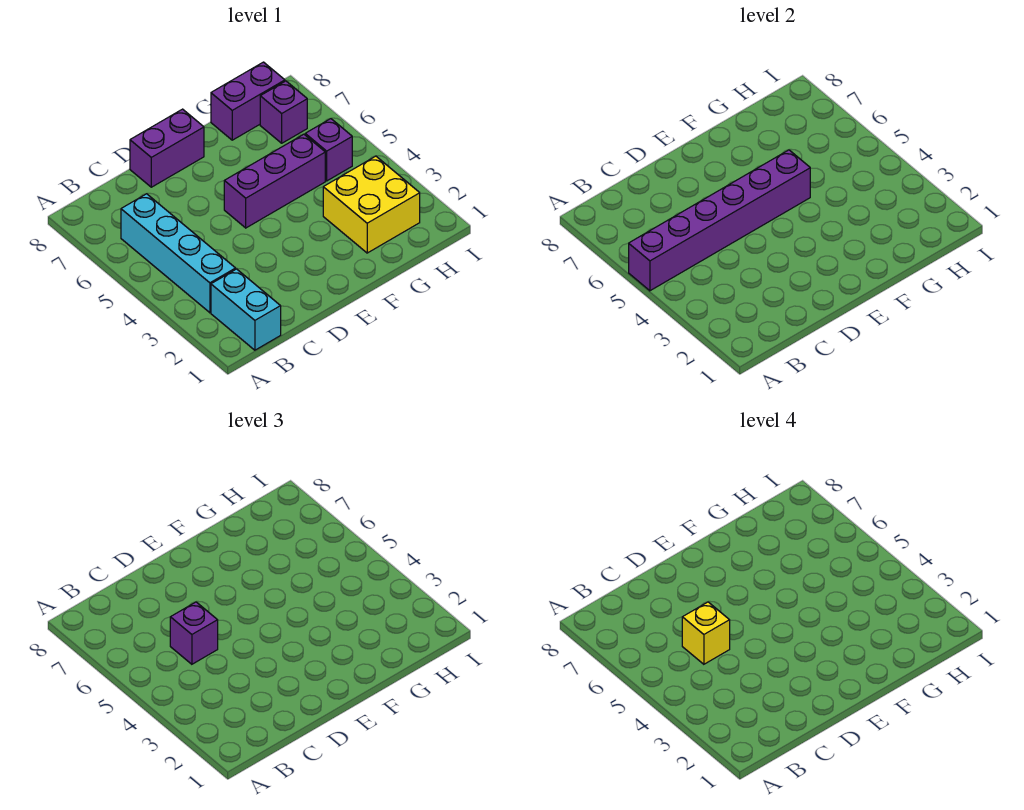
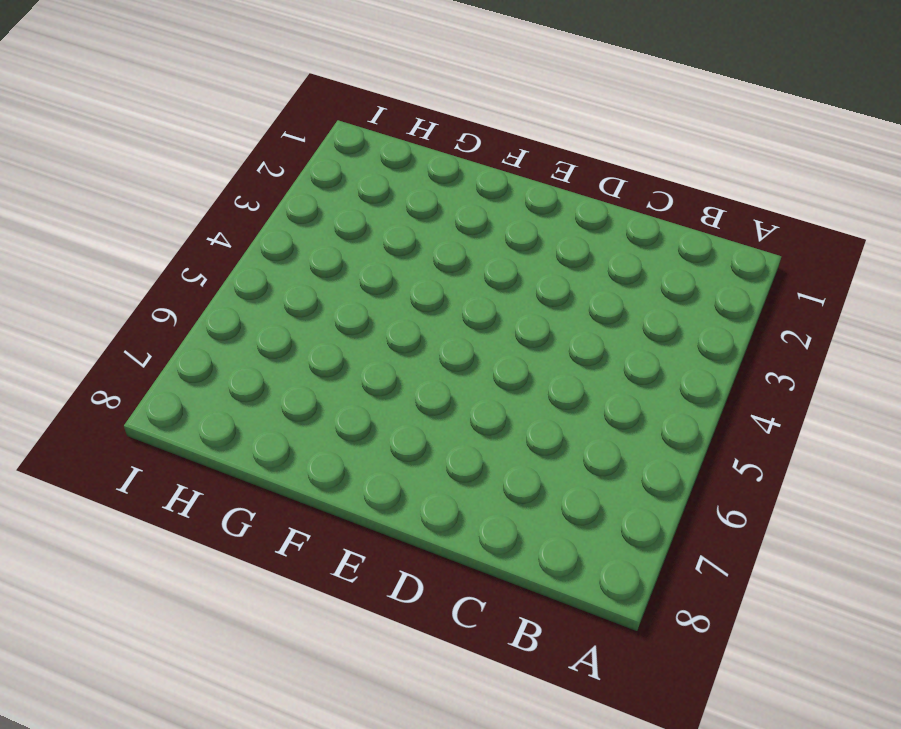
none -> cyan 1x2 brick [211,269,281,350]
none -> cyan 1x4 brick [121,194,236,313]

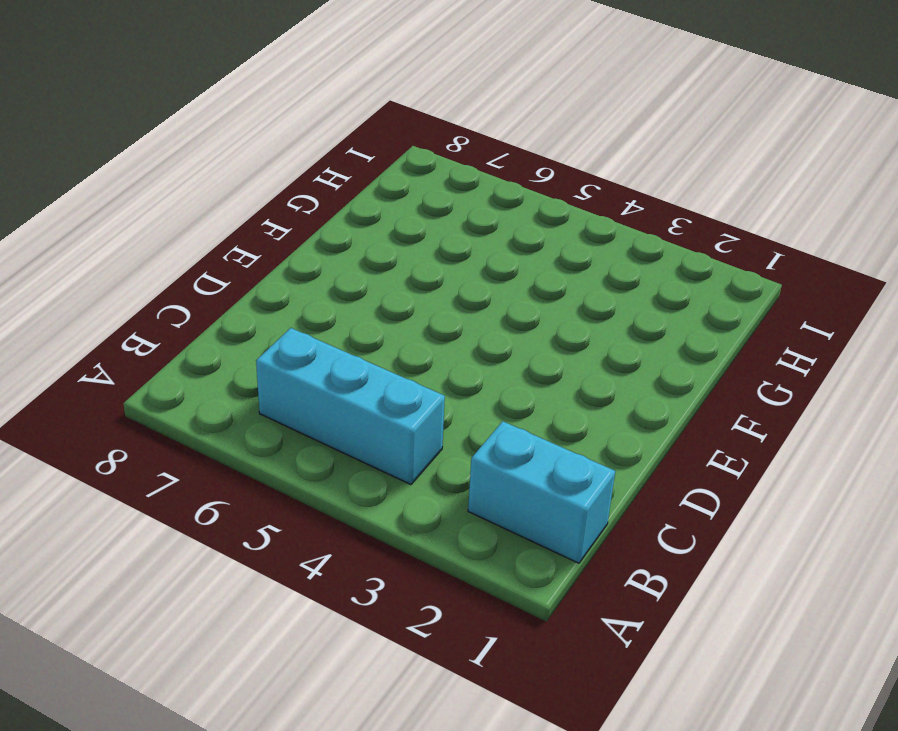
cyan 1x3 brick [256,328,445,485] -> cyan 1x4 brick [121,194,236,313]
none -> purple 1x2 brick [130,109,204,187]
none -> purple 1x3 brick [224,134,325,228]

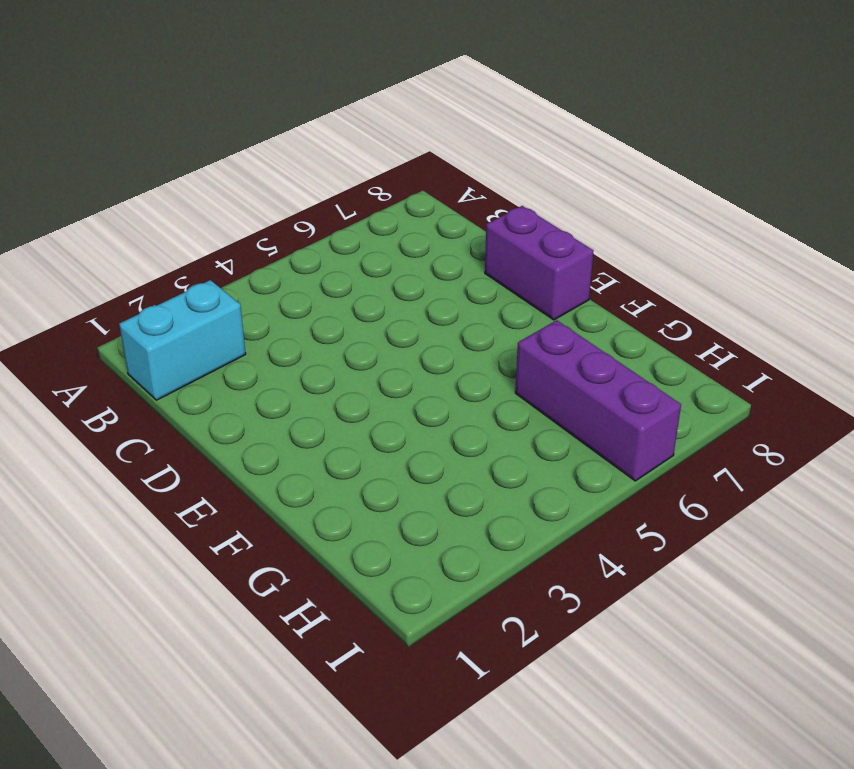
purple 1x3 brick [515,320,681,481] -> purple 1x3 brick moved to [224,134,325,228]
none -> cyan 1x4 brick [121,194,236,313]
none -> yellow 2x2 brick [323,156,420,253]

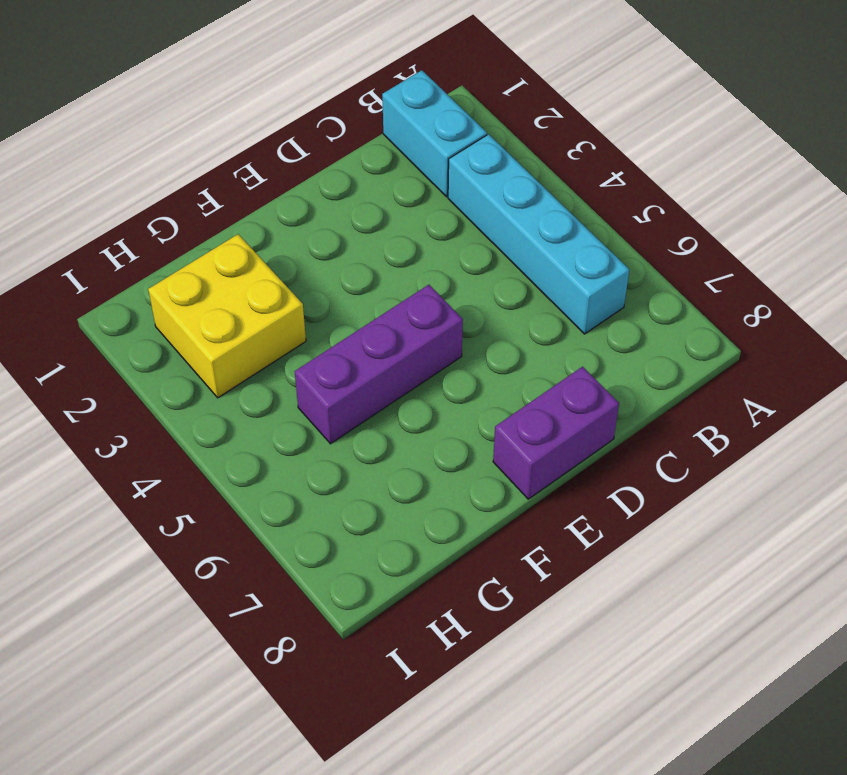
none -> purple 1x2 brick [211,62,285,140]
none -> purple 1x1 brick [305,119,352,181]

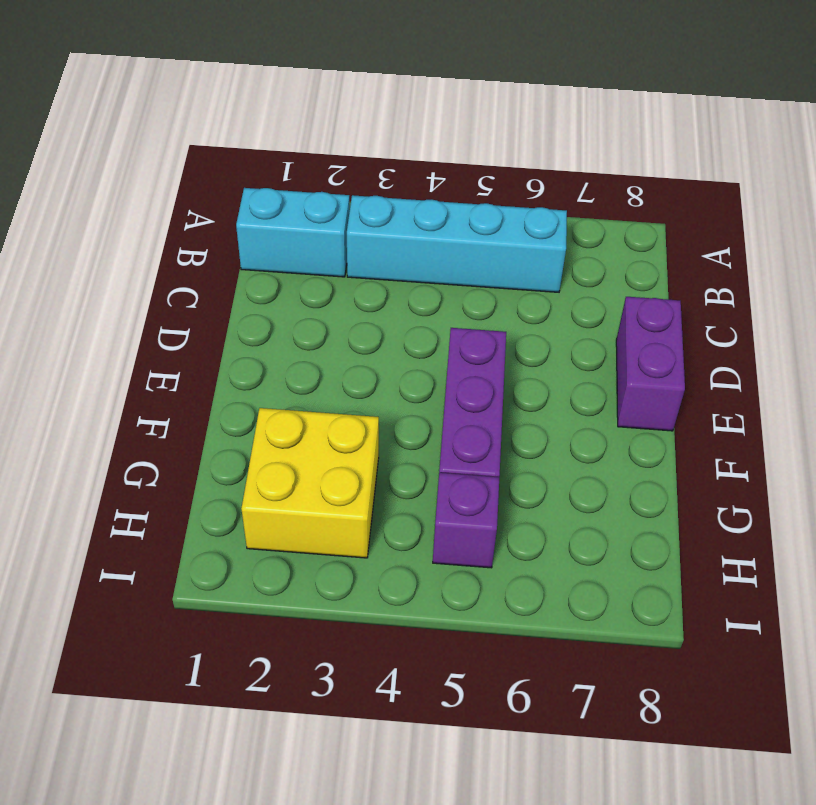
none -> purple 1x2 brick [211,62,285,140]
none -> purple 1x1 brick [260,81,307,143]

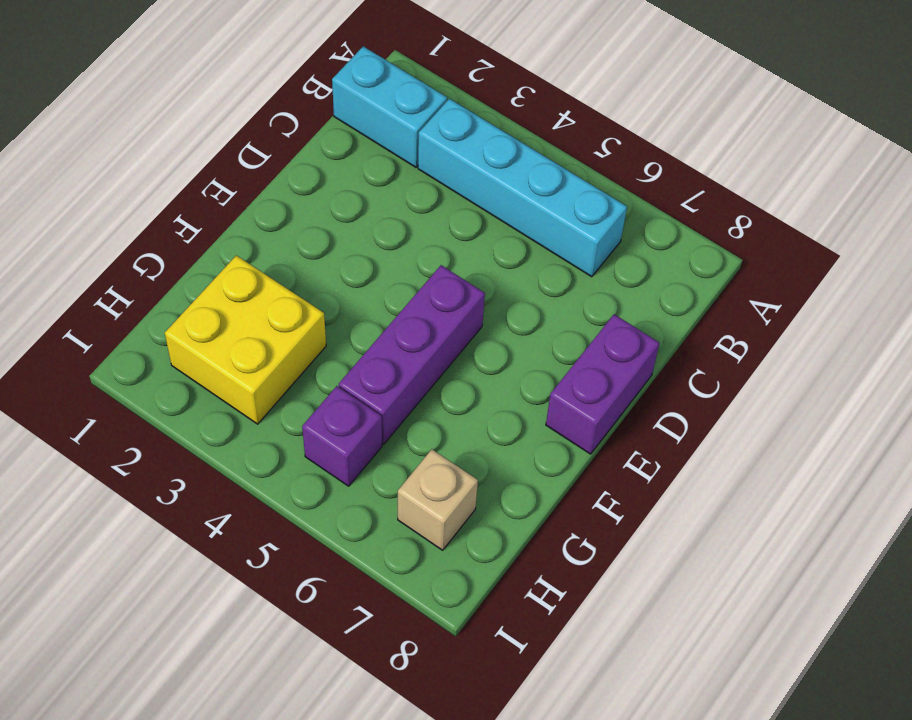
tan 1x1 brick [398,449,478,550] -> purple 1x1 brick [260,81,307,143]
none -> purple 1x2 brick [211,62,285,140]
none -> purple 1x6 brick [629,150,810,291]

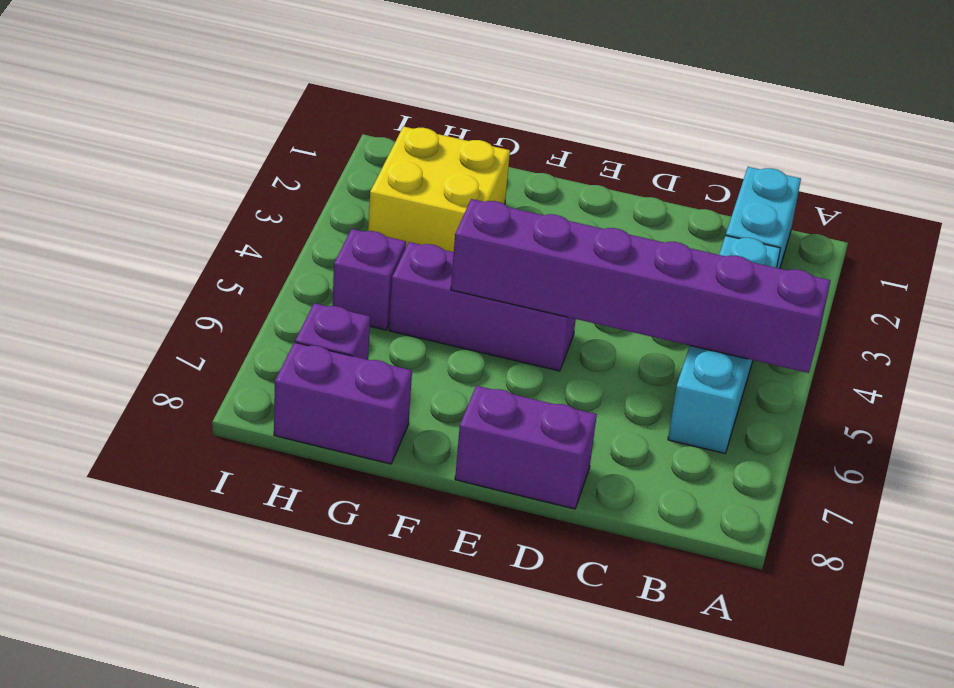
none -> purple 1x1 brick [170,602,218,664]
none -> yellow 1x1 brick [682,602,730,664]

